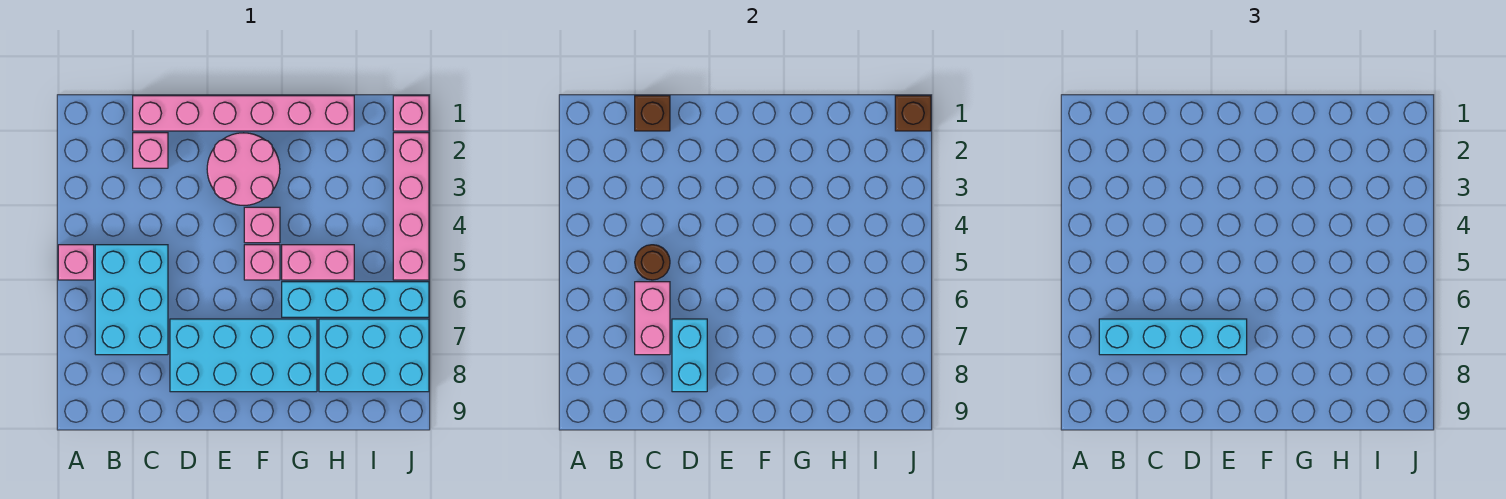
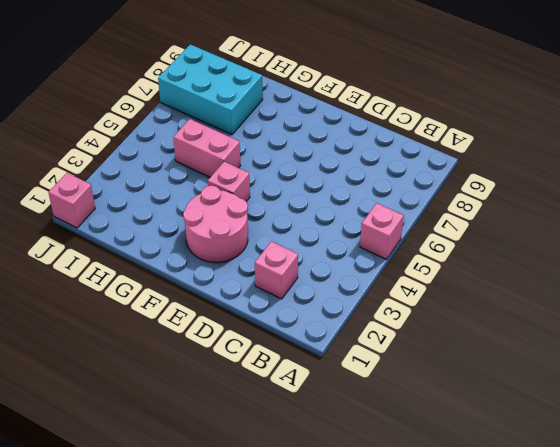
none -> cyan 2x3 brick [95,245,168,355]
none -> pink 1x6 brick [133,96,354,131]
none -> cyan 2x4 brick [170,319,317,392]

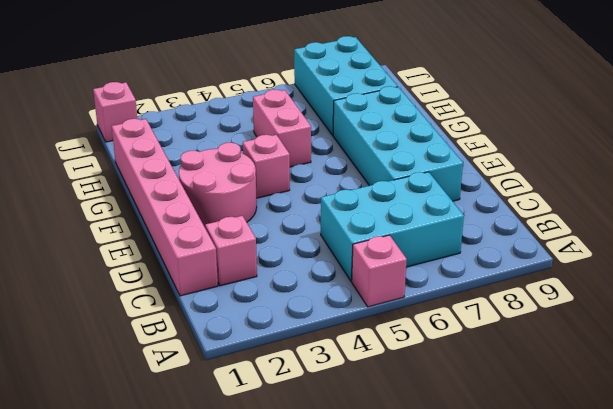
none -> pink 1x1 brick [244,245,280,280]
none -> cyan 1x4 brick [282,282,429,317]
none -> pink 1x4 brick [393,133,429,280]

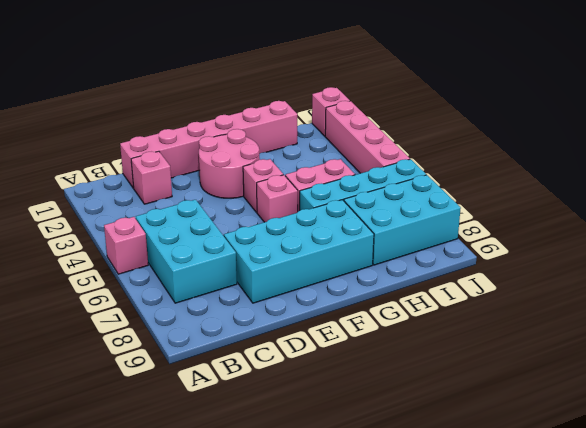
none -> brown 1x1 brick [635,96,670,131]
none -> brown 1x1 round brick [635,245,670,280]
none -> pink 1x2 brick [635,282,670,355]

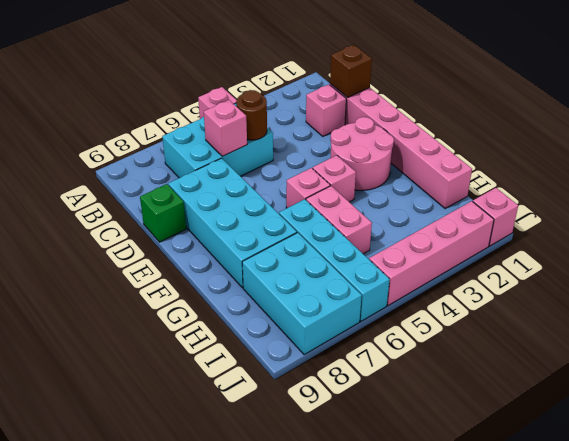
pink 1x1 brick [204,100,247,156] -> pink 1x2 brick [635,282,670,355]
green 1x1 brick [140,184,186,242] -> none
none -> cyan 1x2 brick [672,319,707,392]
none -> brown 1x1 brick [895,96,931,131]
none -> cyan 1x4 brick [1099,319,1247,355]

